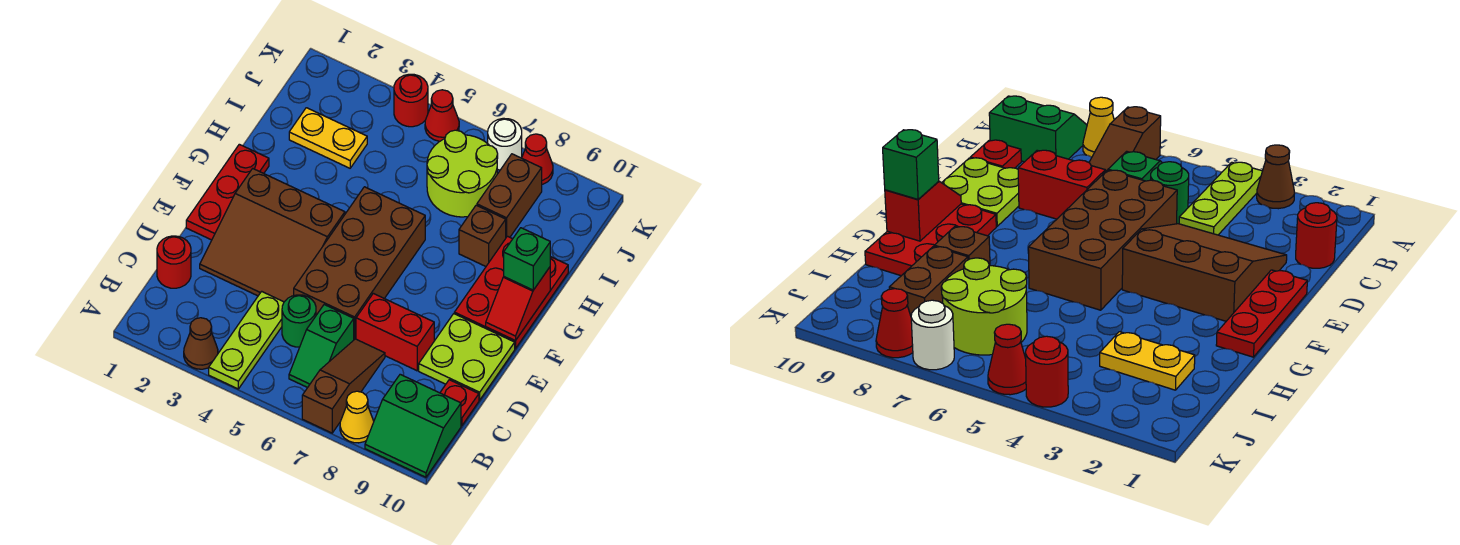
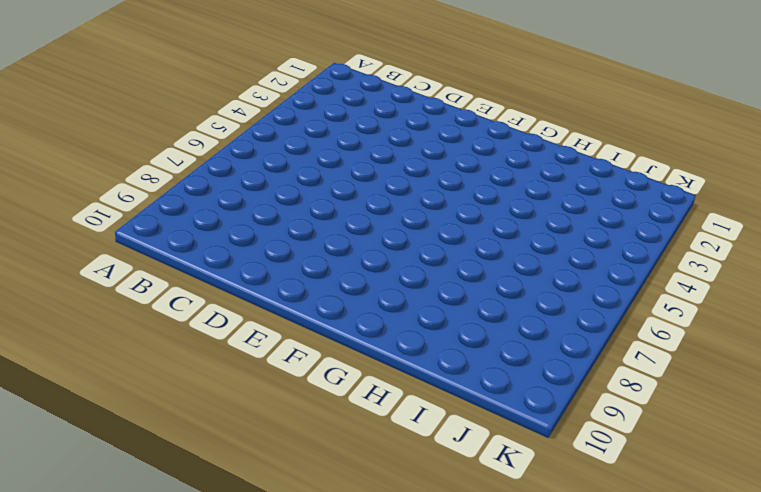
none -> brown 1x1 cone [184,318,218,369]
none -> lime 1x3 plate [209,291,284,389]
none -> brown 1x3 slope [302,339,385,433]

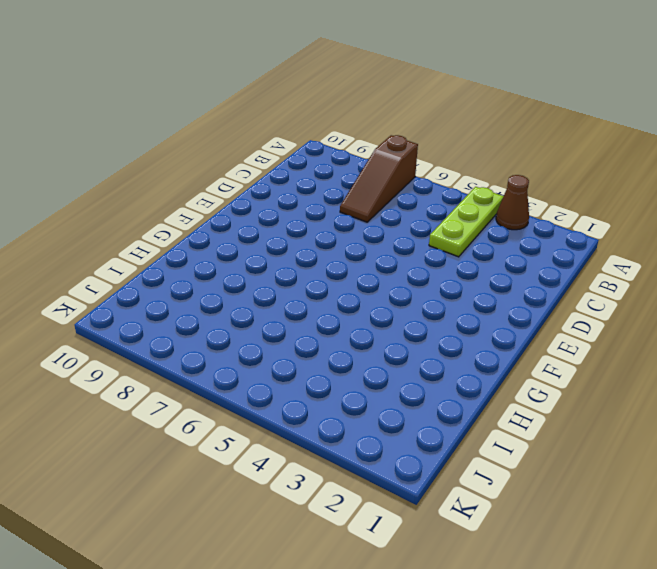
none -> yellow 1x1 cone [340,391,374,443]
none -> green 2x2 slope [365,374,461,477]
none -> green 1x2 slope [289,305,354,388]

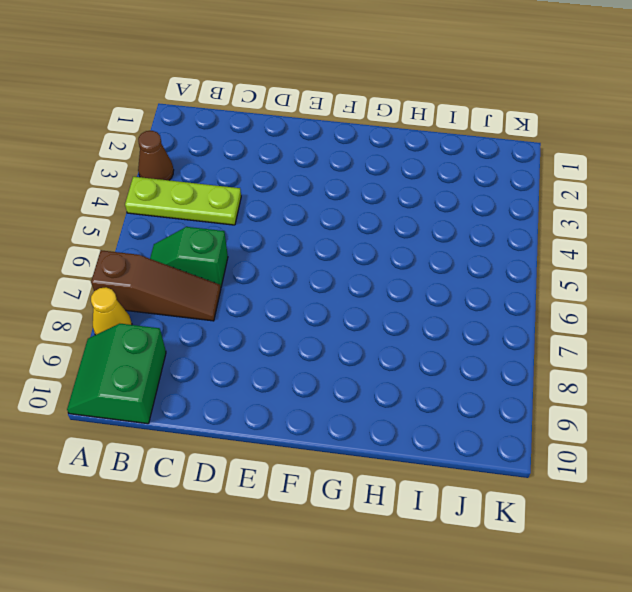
none -> red 1x1 round brick [157,236,191,288]
none -> green 1x1 round brick [282,295,316,347]
none -> red 1x1 plate [440,380,479,426]

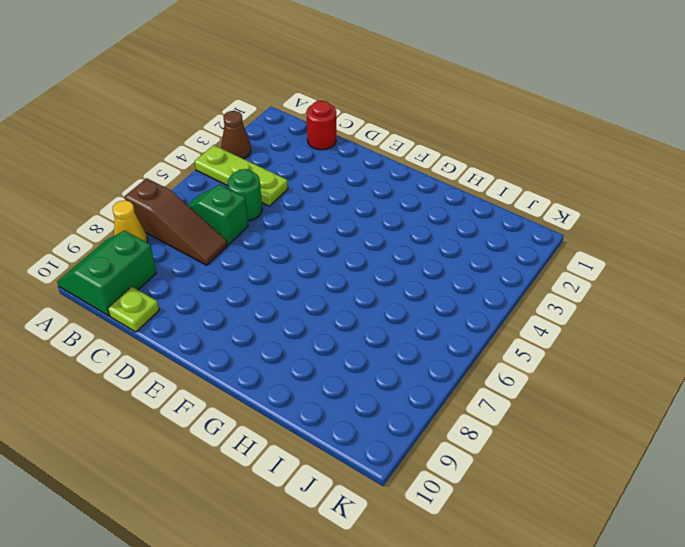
lime 1x1 plate [108,287,159,332] -> red 1x1 plate [440,380,479,426]
none -> brown 3x3 slope [200,169,345,302]
none -> brown 2x4 brick [294,187,425,340]
none -> red 1x2 brick [356,293,434,371]

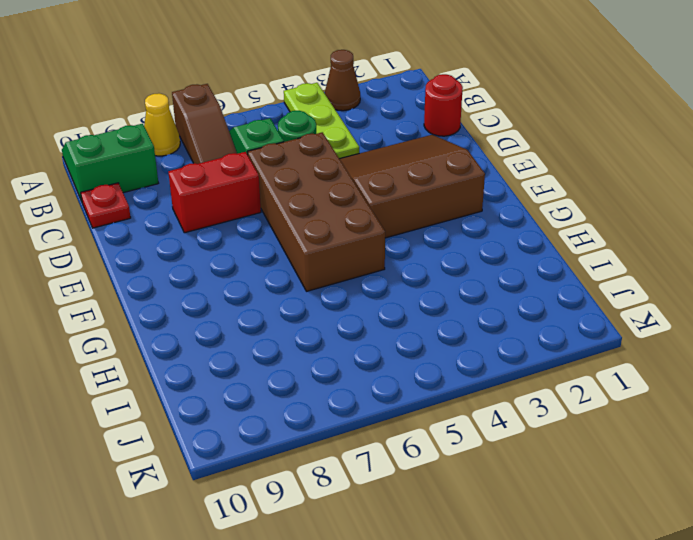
none -> lime 2x2 plate [419,314,515,400]
none -> red 1x3 plate [186,144,269,240]
none -> red 2x3 plate [454,236,568,349]

